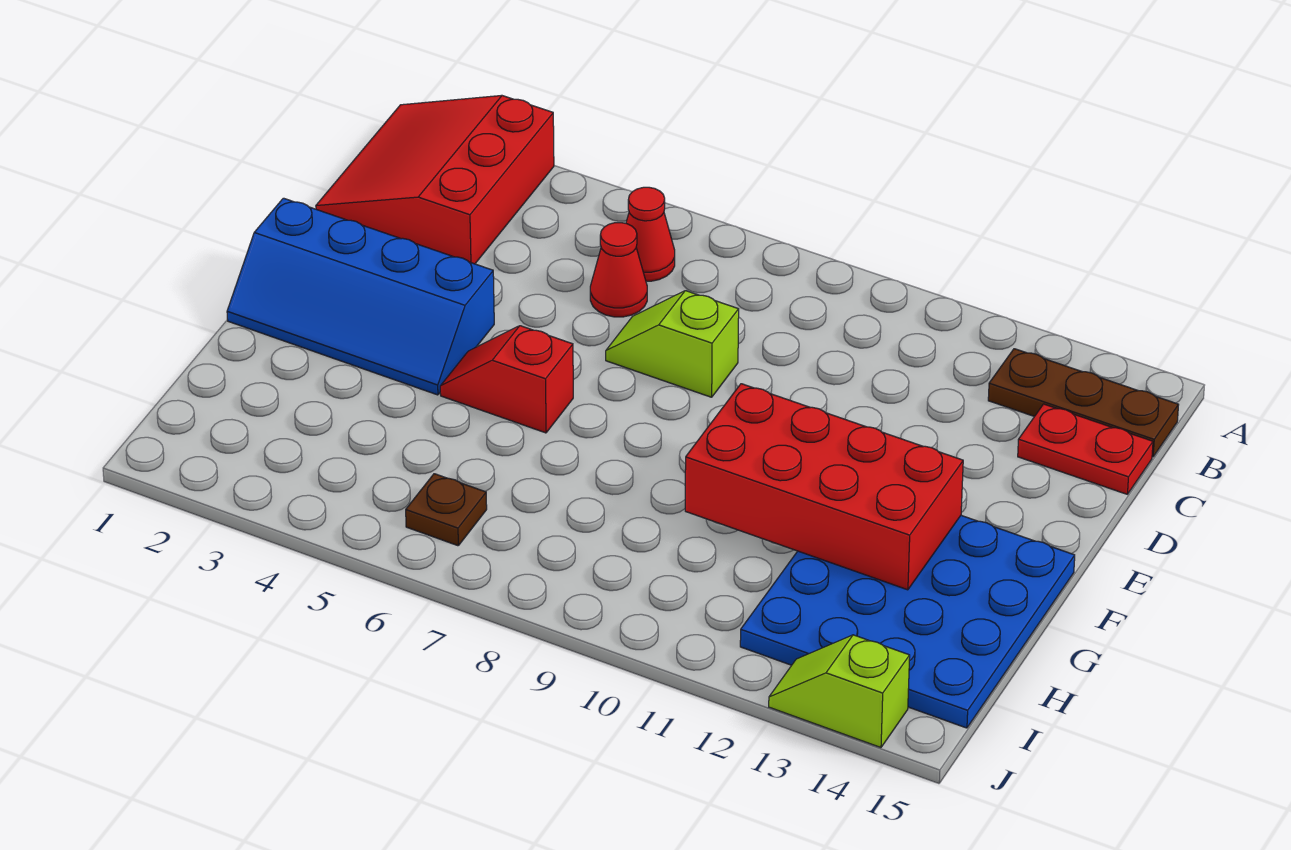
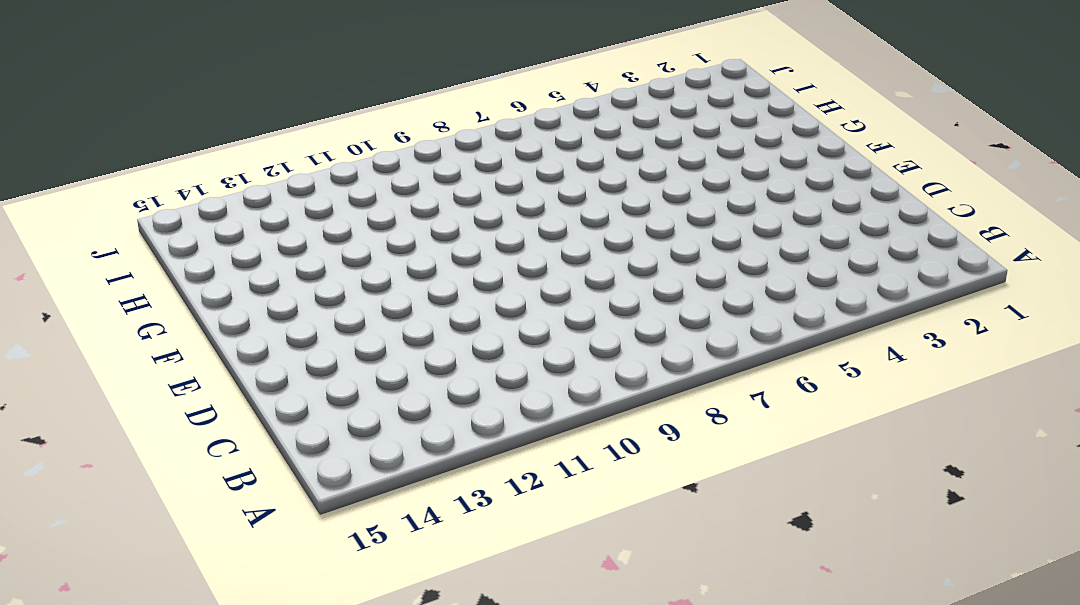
none -> red 3x3 slope [316,95,554,264]
none -> red 1x1 cone [626,187,675,281]
none -> brown 1x3 plate [988,349,1178,457]

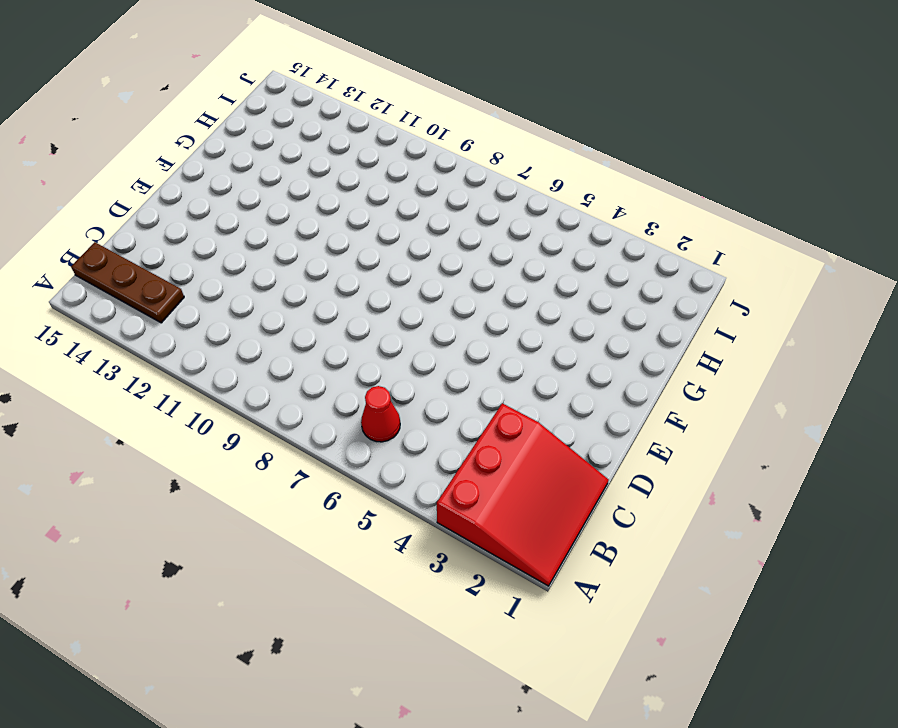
none -> red 1x1 cone [590,223,647,317]
none -> red 1x2 plate [1018,404,1153,494]
none -> lime 1x2 slope [606,291,739,397]

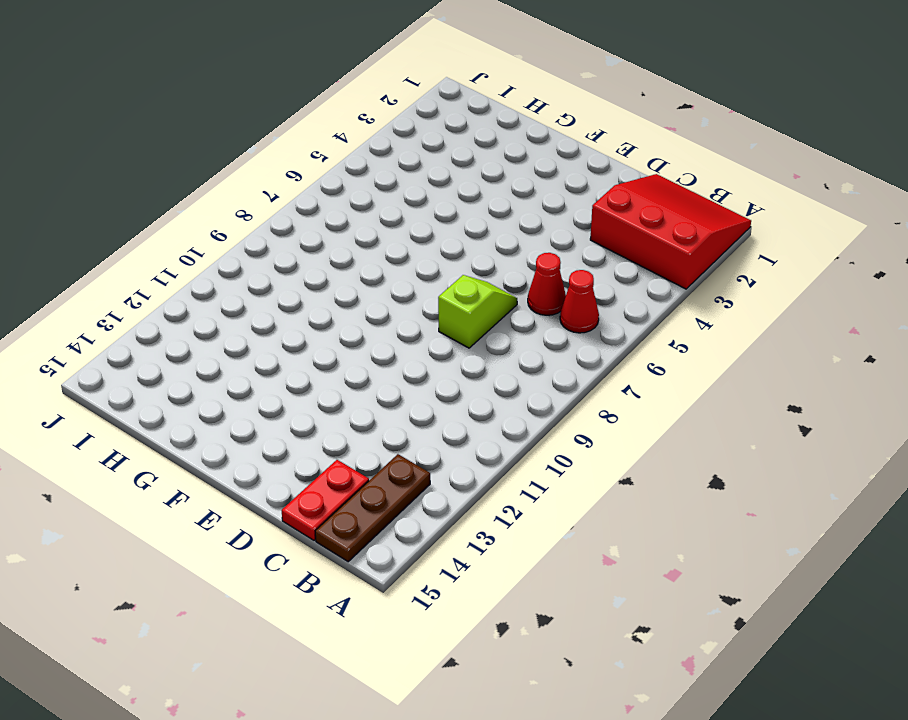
none -> blue 2x4 slope [227,198,494,395]
none -> red 1x2 slope [440,326,573,433]
none -> blue 4x4 plate [740,515,1075,728]

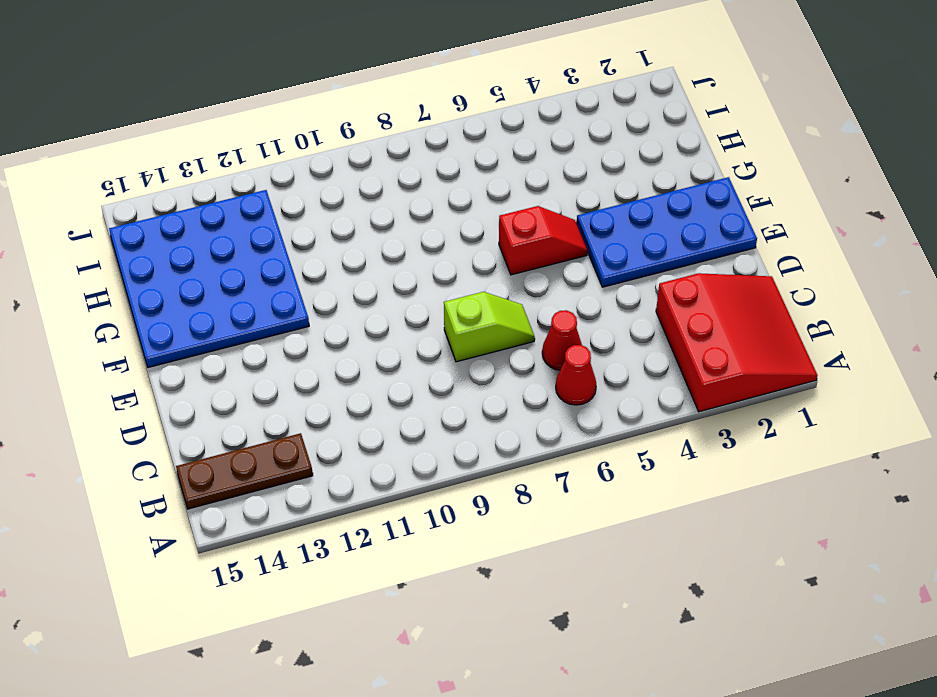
blue 2x4 plate [577,177,757,287] -> blue 2x4 slope [227,198,494,395]
none -> red 1x2 plate [1018,404,1153,494]
none -> brown 1x1 plate [406,474,487,546]
none -> lime 1x2 slope [769,635,910,748]

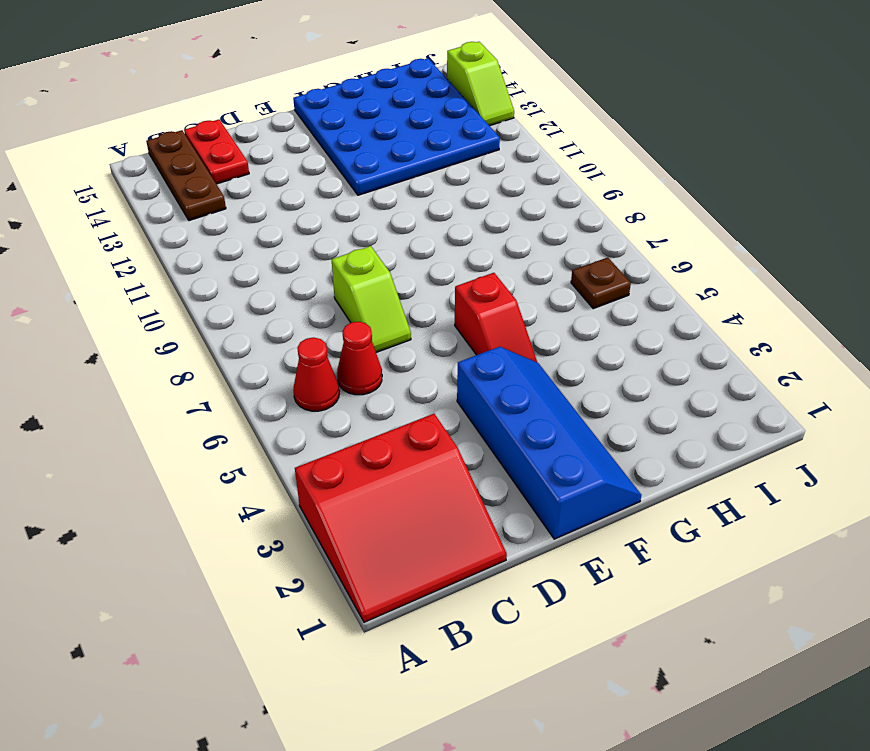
none -> red 2x4 brick [685,384,963,590]

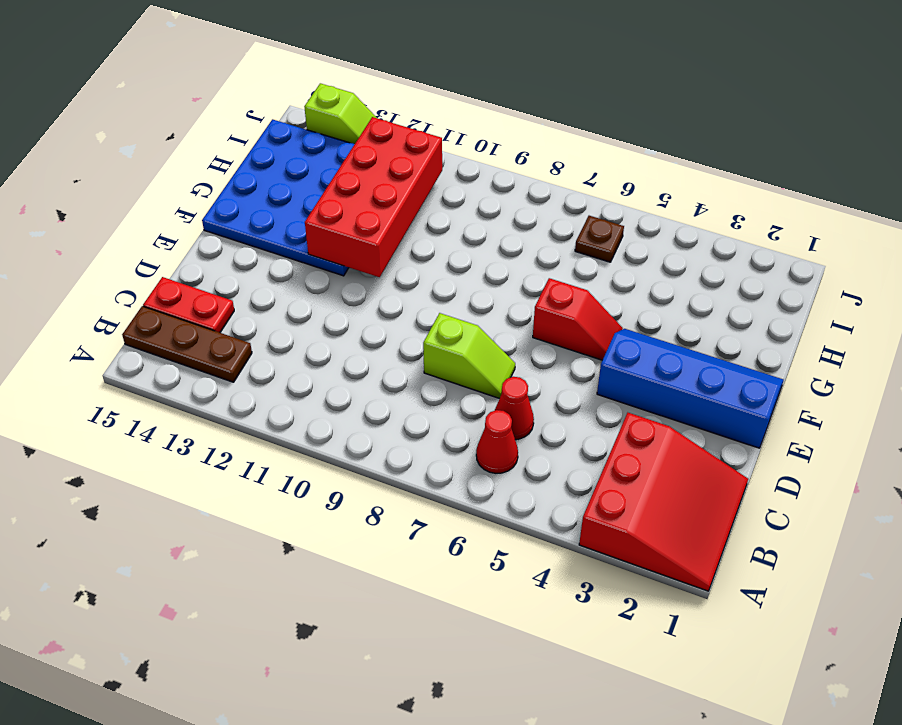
red 2x4 brick [305,117,442,277] -> red 2x4 brick turned to [685,384,963,590]

